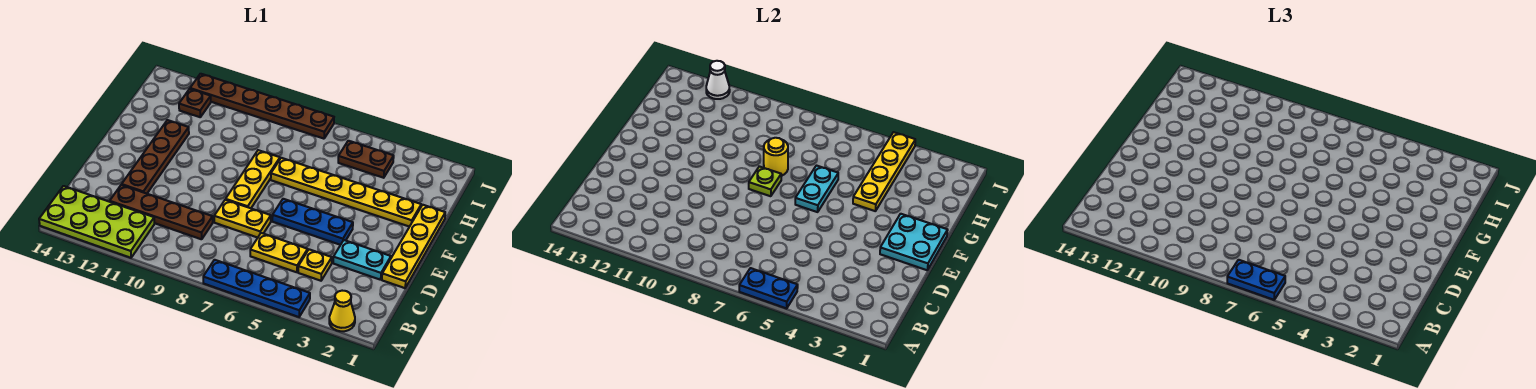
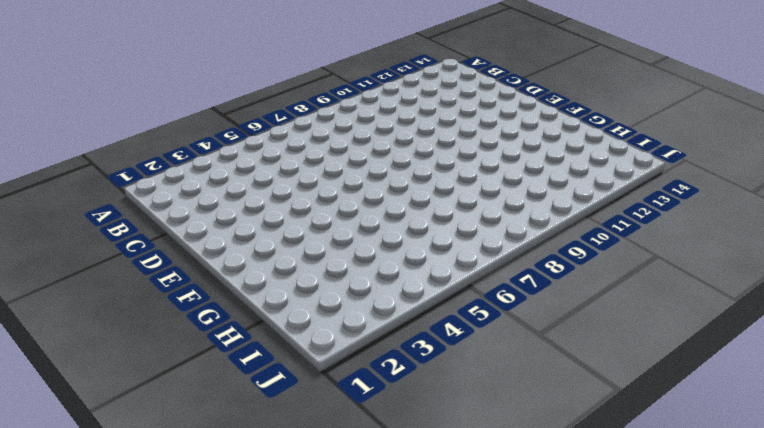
none -> yellow 1x1 cone [329,291,355,331]
none -> blue 1x4 plate [203,260,310,317]
none -> lime 2x4 plate [39,186,155,258]

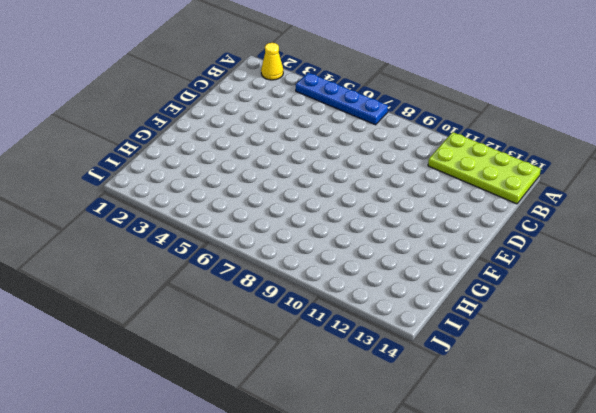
none -> yellow 1x1 plate [298,249,332,281]
none -> yellow 1x2 plate [250,233,308,272]
none -> brown 1x4 plate [110,185,213,239]

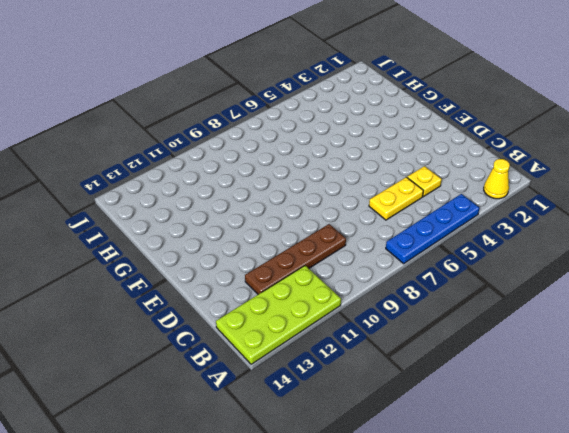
none -> yellow 1x4 plate [382,205,445,288]
none -> cyan 1x2 plate [333,240,391,280]
none -> yellow 1x2 plate [214,200,271,238]

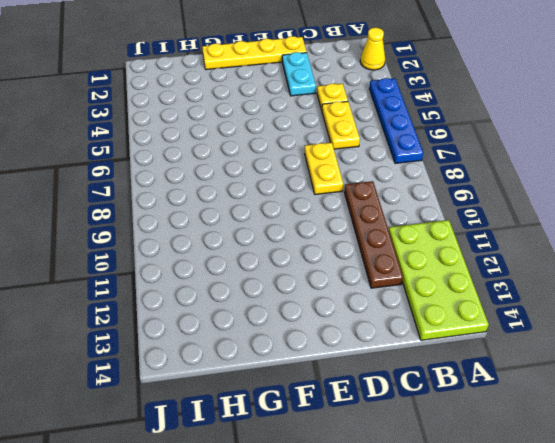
none -> brown 1x4 plate [122,120,189,194]
none -> blue 1x3 plate [272,199,353,245]
none -> yellow 1x3 plate [226,150,280,208]

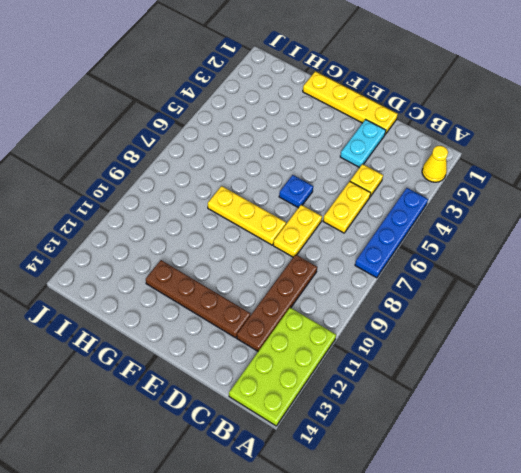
blue 1x1 plate [279,175,313,208] -> blue 1x3 plate [272,199,353,245]
none -> yellow 1x6 plate [271,158,421,227]
none -> brown 1x2 plate [338,141,394,178]
none -> brown 1x1 plate [179,89,211,117]

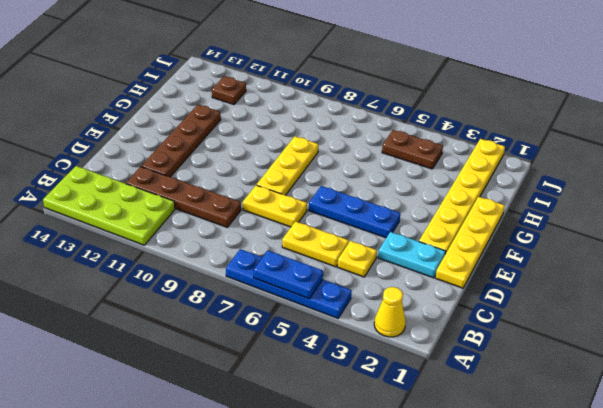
yellow 1x6 plate [419,139,505,254] -> yellow 1x6 plate turned to [271,158,421,227]
none -> brown 1x6 plate [190,74,334,139]
none -> cyan 2x2 plate [880,214,948,270]
none -> cyan 1x2 plate [795,166,838,212]

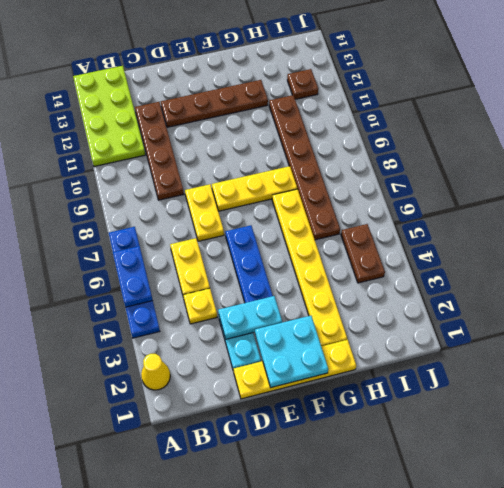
cyan 1x2 plate [218,296,282,339] -> cyan 1x2 plate moved to [795,166,838,212]
brown 1x6 plate [269,95,340,240] -> brown 1x6 plate moved to [190,74,334,139]
none -> lime 1x1 plate [749,166,781,196]
none -> yellow 1x4 plate [853,132,915,211]
none -> yellow 1x1 round brick [764,138,788,176]

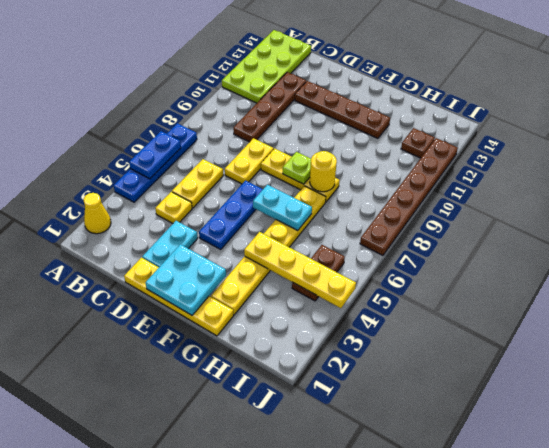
none -> white 1x1 cone [706,61,730,99]
none -> blue 1x2 plate [1227,260,1285,300]

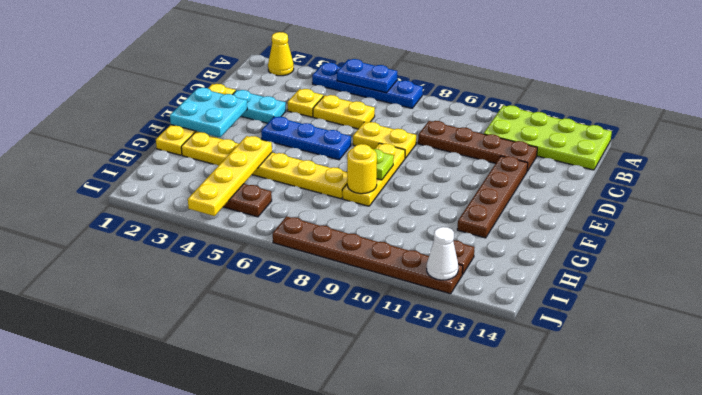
none -> cyan 1x2 plate [795,166,838,212]
none -> blue 1x2 plate [1227,260,1285,300]

